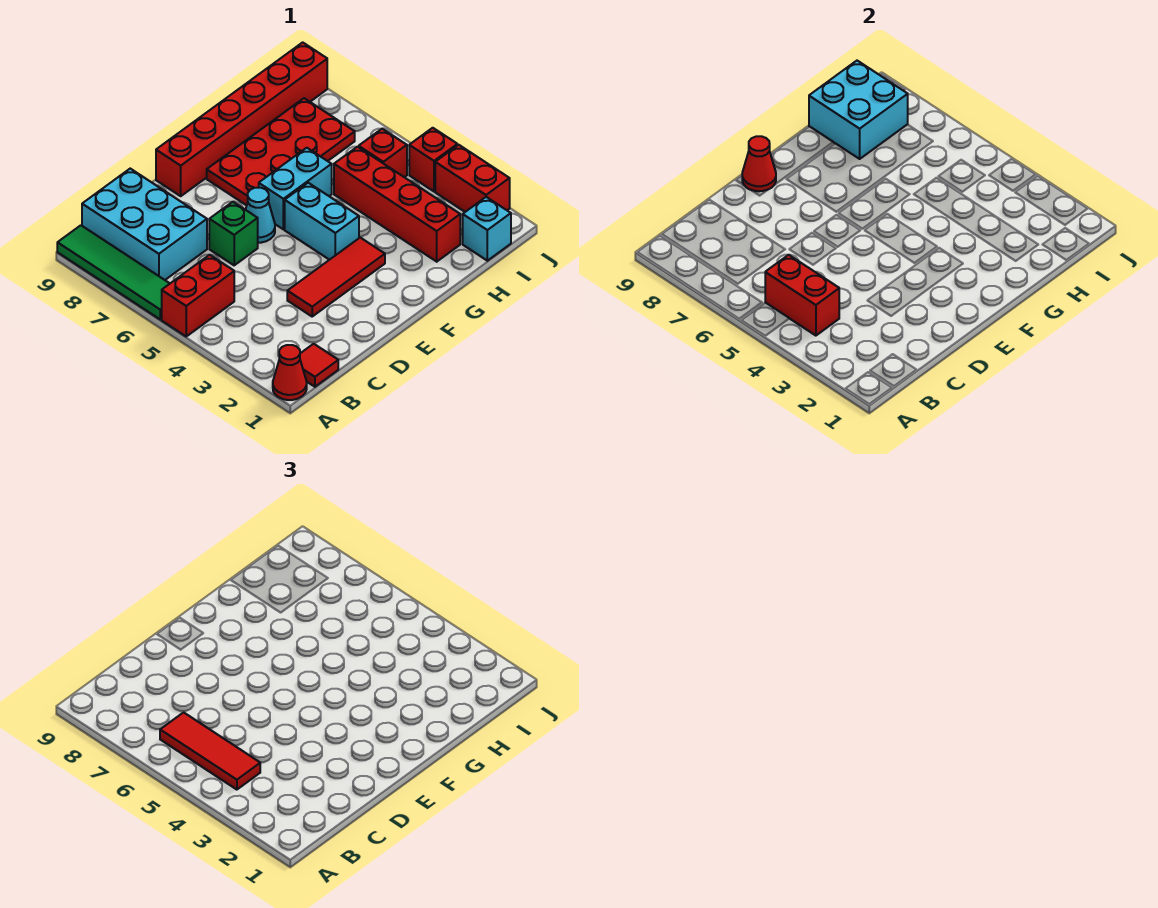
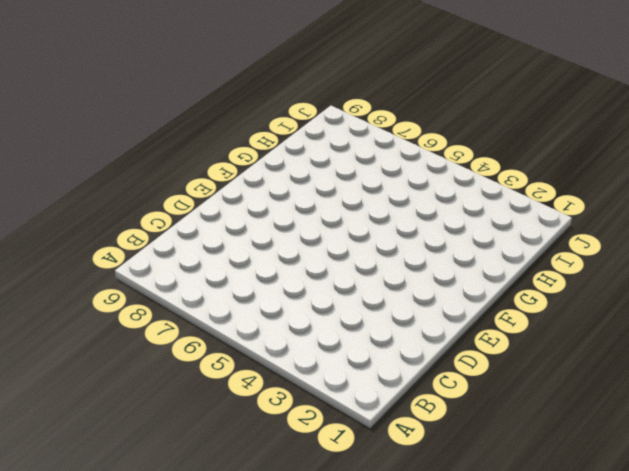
none -> red 1x1 cone [273,345,307,400]
none -> red 1x2 brick [162,255,234,336]
none -> green 1x4 tile [57,225,170,319]

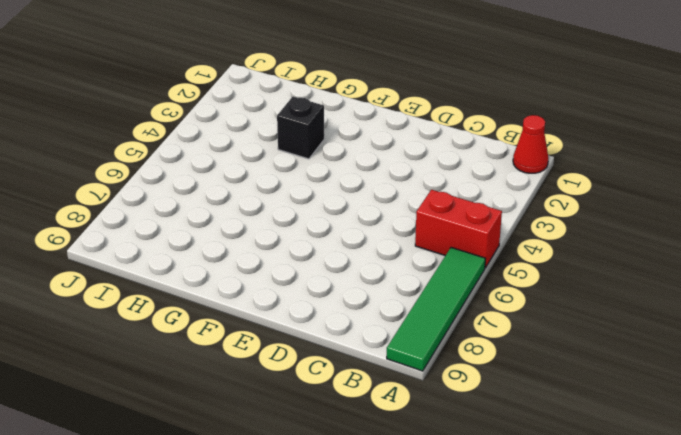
black 1x1 brick [277,97,324,159] -> none
none -> red 1x1 tile [300,344,338,387]
none -> cyan 2x3 brick [82,169,207,280]
none -> red 1x3 tile [287,238,385,316]

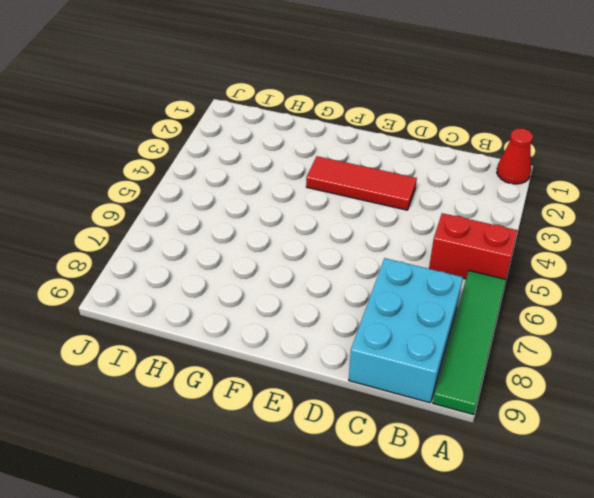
none -> red 1x1 tile [300,344,338,387]
none -> green 1x1 brick [209,202,258,265]
none -> cyan 1x1 cone [246,188,275,243]

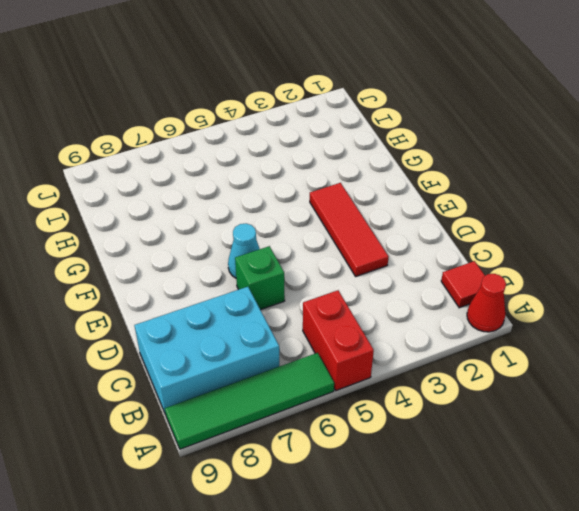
none -> red 1x6 brick [156,42,327,196]
none -> cyan 1x2 brick [285,183,359,260]
none -> cyan 1x2 brick [259,148,332,229]

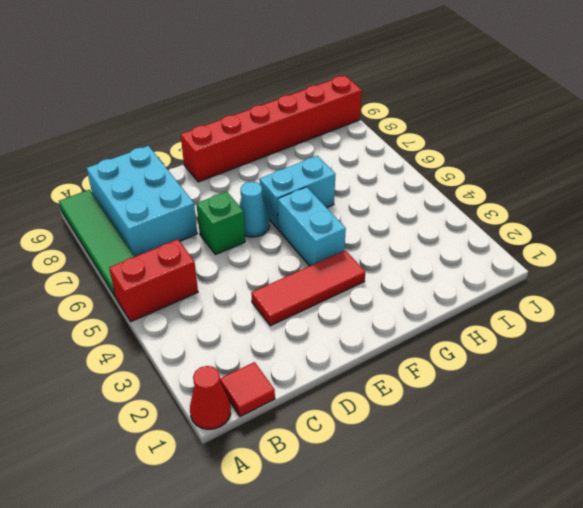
none -> red 2x4 plate [207,98,355,205]
none -> red 1x4 brick [334,147,460,262]
none -> cyan 1x1 brick [463,197,511,261]

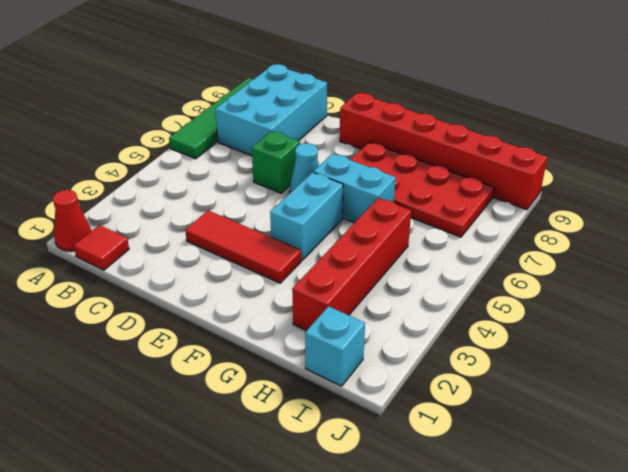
none -> red 1x2 brick [162,255,234,336]
none -> red 1x1 brick [359,129,407,177]
none -> red 1x2 brick [435,145,510,212]

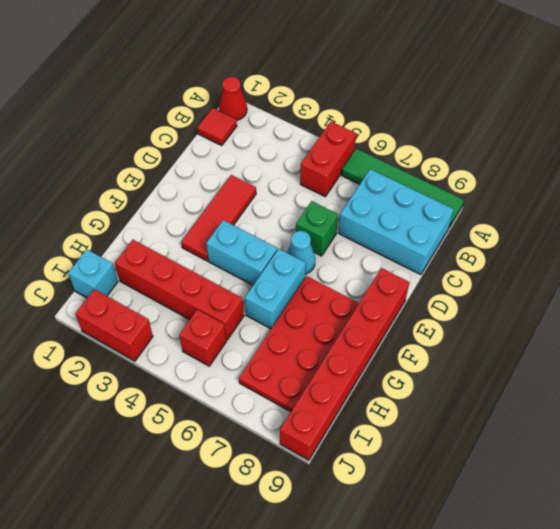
none -> red 1x1 brick [409,128,457,191]
none -> red 1x2 brick [765,255,839,336]
none -> red 1x1 cone [742,136,776,191]

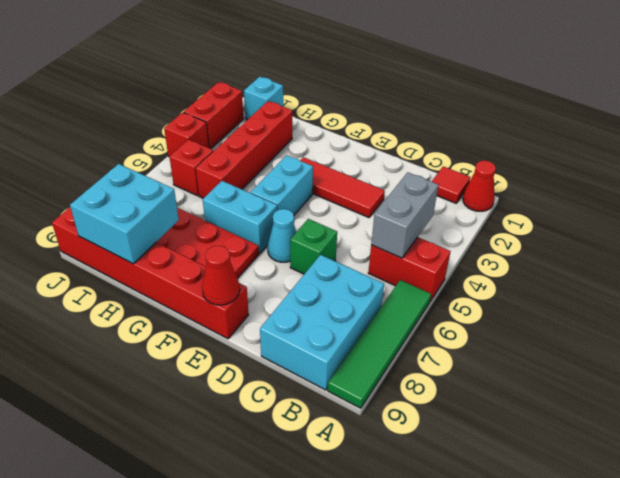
grey 1x2 brick [371,172,438,258] -> red 1x2 brick [765,255,839,336]
none -> red 1x3 tile [160,712,260,790]

